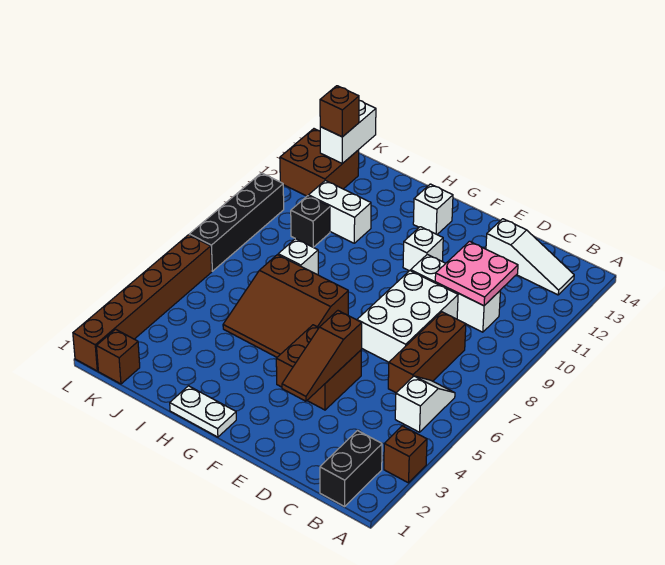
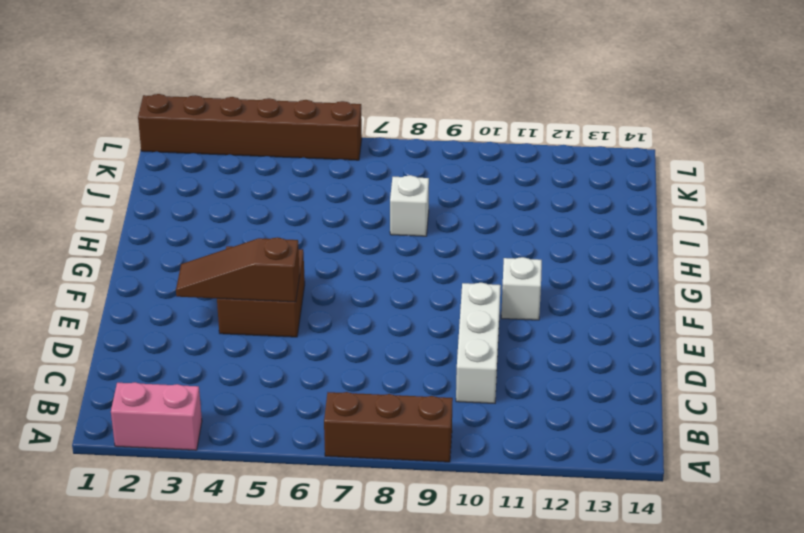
pink 1x2 brick [111,382,202,450] -> brown 1x1 brick [384,426,427,483]
brown 1x3 brick [324,392,453,462] -> brown 1x3 brick moved to [388,312,466,393]
none -> black 1x2 brick [320,431,382,507]
none -> white 1x2 slope [395,376,455,432]
none -> white 1x3 slope [486,219,574,295]

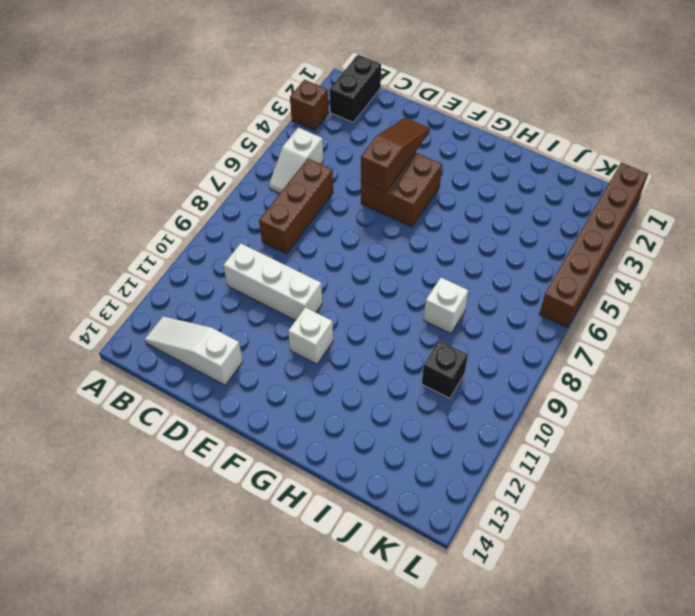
none -> white 2x3 brick [357,271,458,362]
none -> white 1x2 plate [170,386,236,437]
none -> brown 3x3 slope [223,255,348,357]

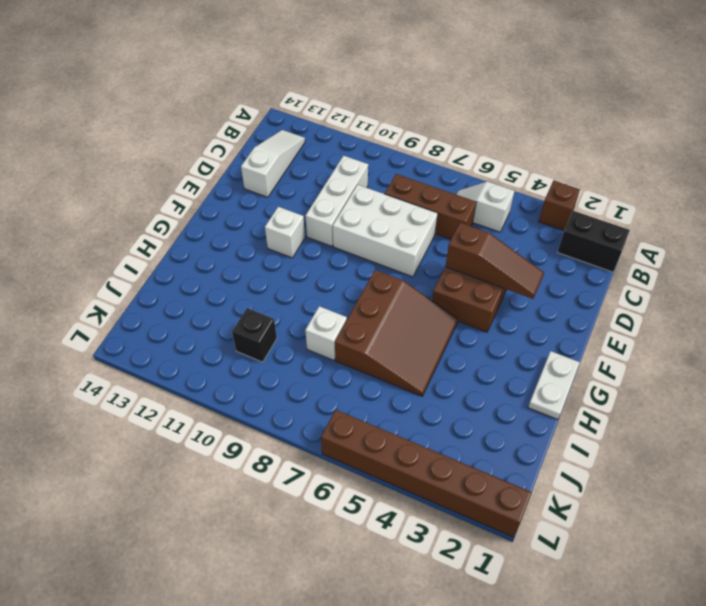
none -> white 1x1 brick [413,184,453,234]
none -> white 1x2 brick [309,180,371,243]
none -> brown 1x1 brick [96,329,140,384]

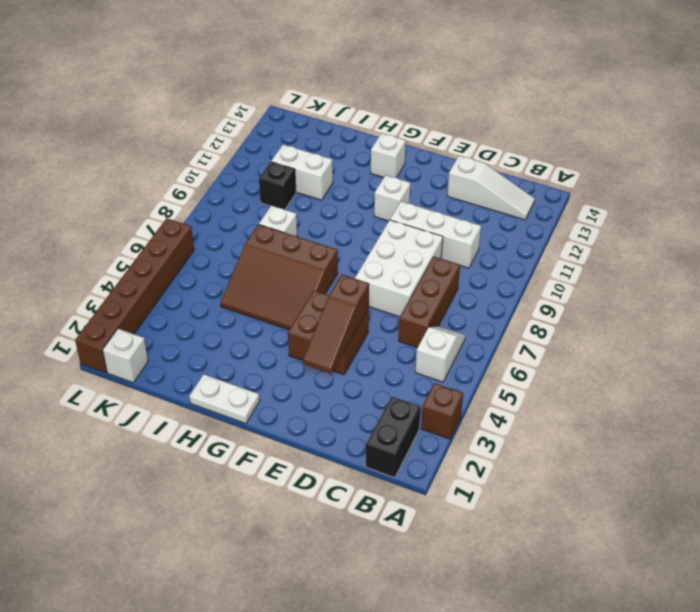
white 1x1 brick [103,329,148,383] -> brown 1x1 brick [96,329,140,384]
none -> brown 2x2 brick [280,129,359,196]
none -> black 1x4 brick [189,173,284,271]
none -> pink 2x2 plate [435,241,518,306]

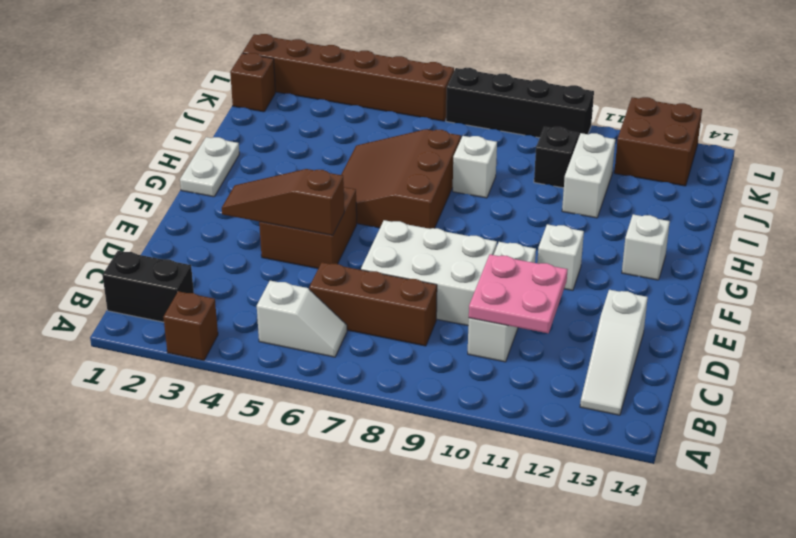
none -> white 1x2 brick [320,100,376,164]
none -> brown 1x1 brick [320,86,359,137]

